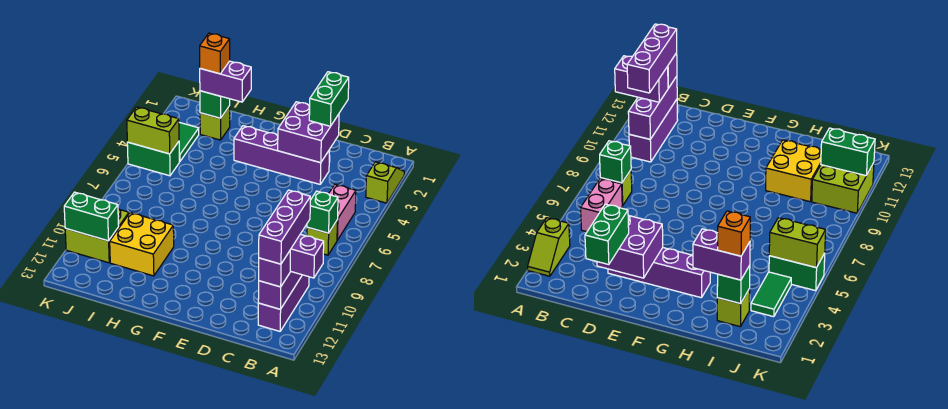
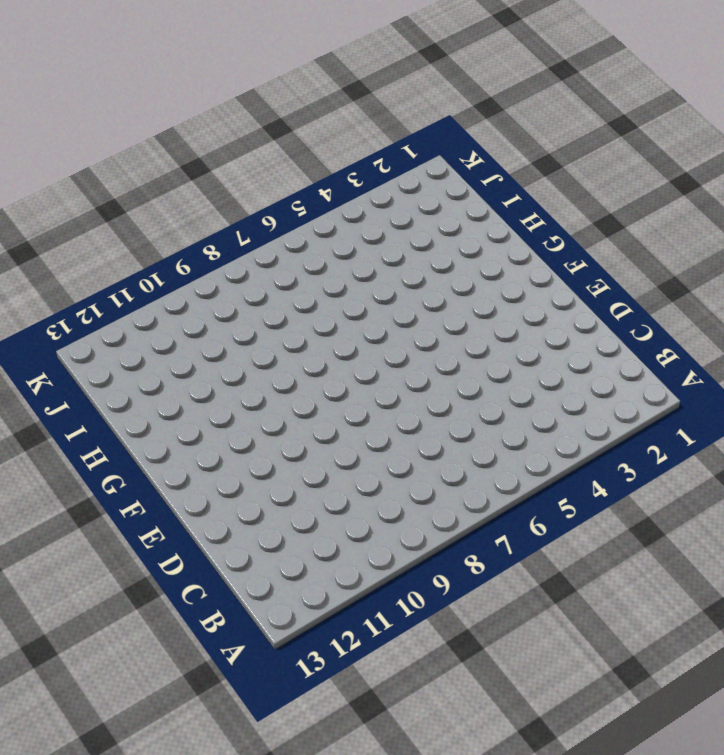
none -> lime 1x2 slope [366,162,404,203]
none -> pink 1x2 brick [329,185,356,240]
none -> lime 1x1 brick [307,221,337,255]

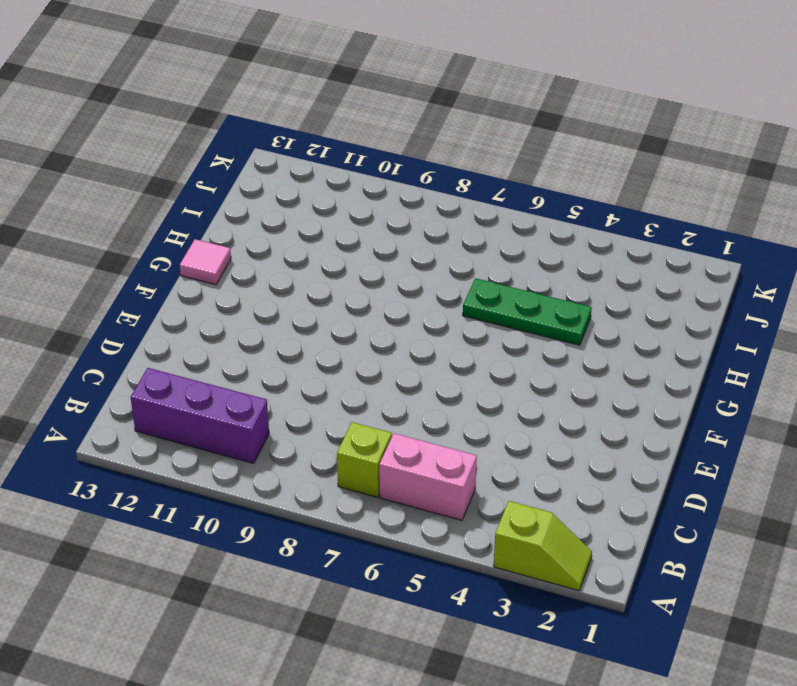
pink 1x1 tile [180,239,231,285] -> none
green 1x3 plate [463,278,592,345] -> none
none -> purple 1x4 brick [234,126,330,184]
none -> yellow 2x2 brick [110,213,174,276]
none -> lime 1x1 brick [200,106,230,140]

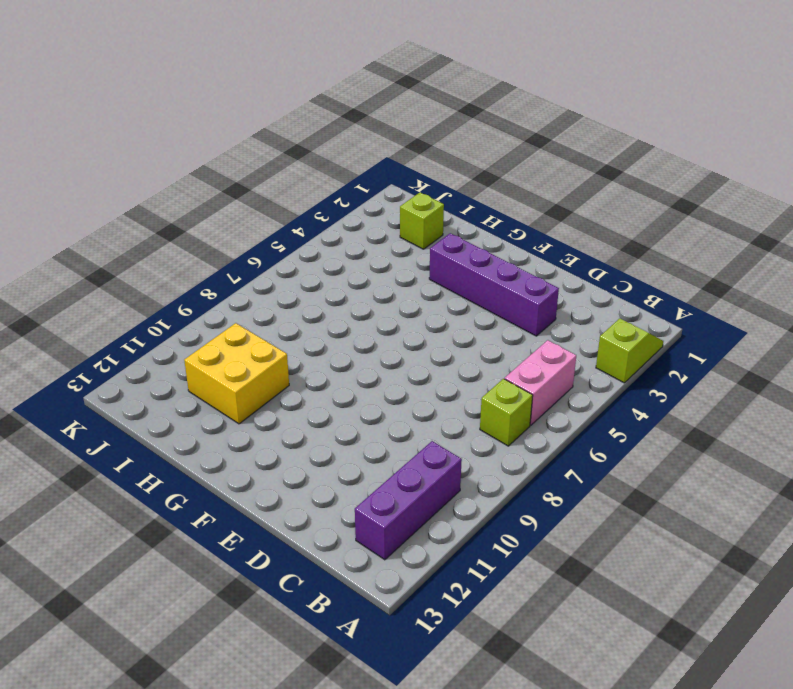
none -> green 1x2 tile [179,122,199,162]
none -> green 1x2 brick [127,142,179,176]
none -> lime 2x2 brick [65,209,129,263]

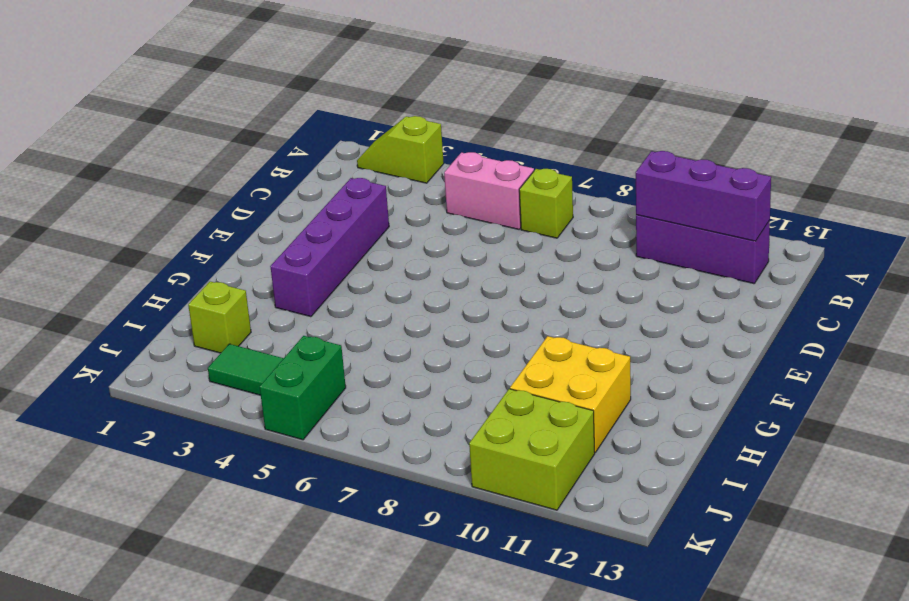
none -> green 1x1 brick [307,191,338,233]
none -> purple 2x2 brick [278,102,339,163]
none -> green 1x1 brick [200,91,230,118]

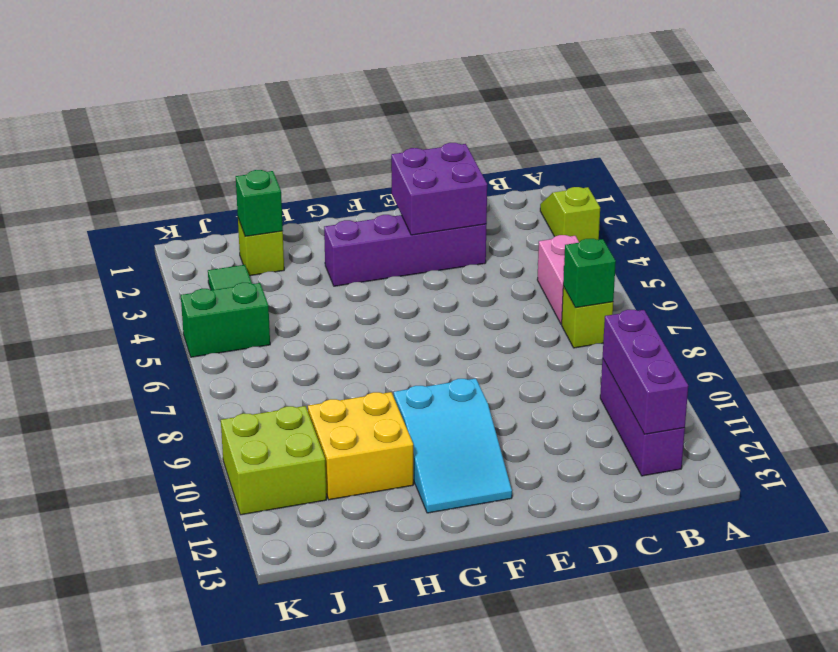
cyan 2x3 slope [394,378,512,513] -> none
none -> lime 1x2 brick [127,107,179,154]
none -> green 1x2 brick [64,192,119,241]
none -> purple 1x2 brick [290,234,324,278]

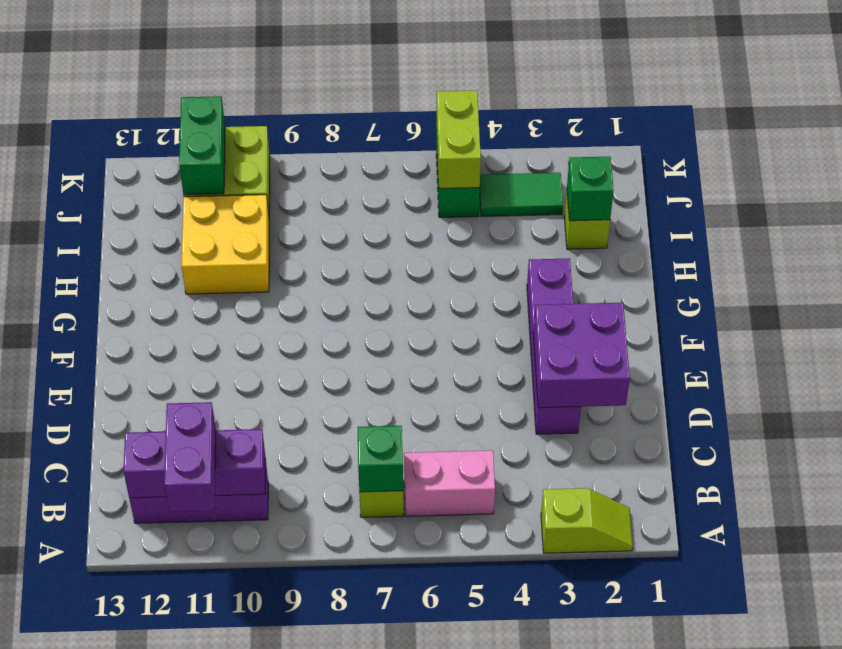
none -> purple 1x1 brick [259,251,291,287]
none -> green 1x2 brick [309,72,349,126]
none -> purple 1x2 brick [200,61,251,102]

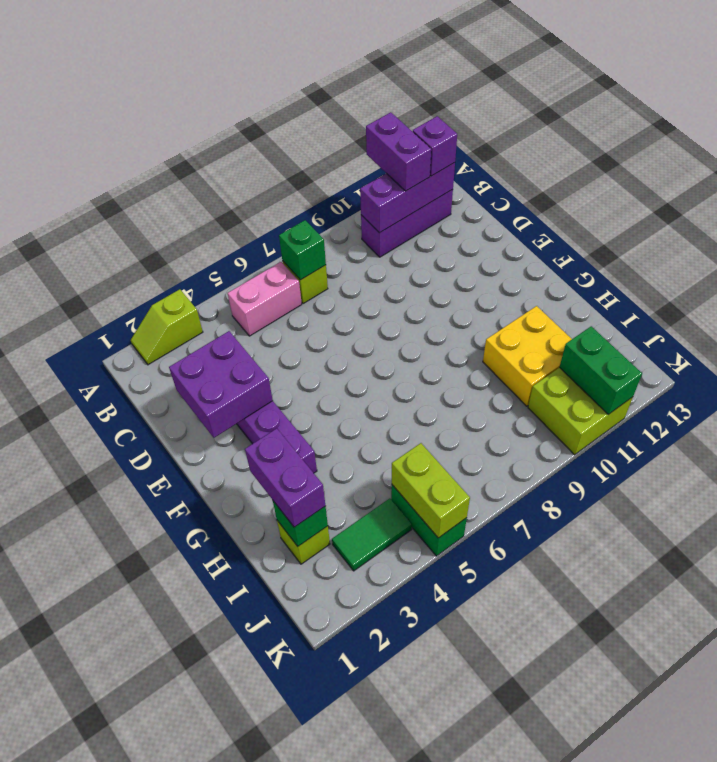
none -> green 1x2 brick [309,72,349,126]
none -> purple 1x3 brick [259,190,310,264]
none -> orange 1x1 brick [200,33,230,74]

